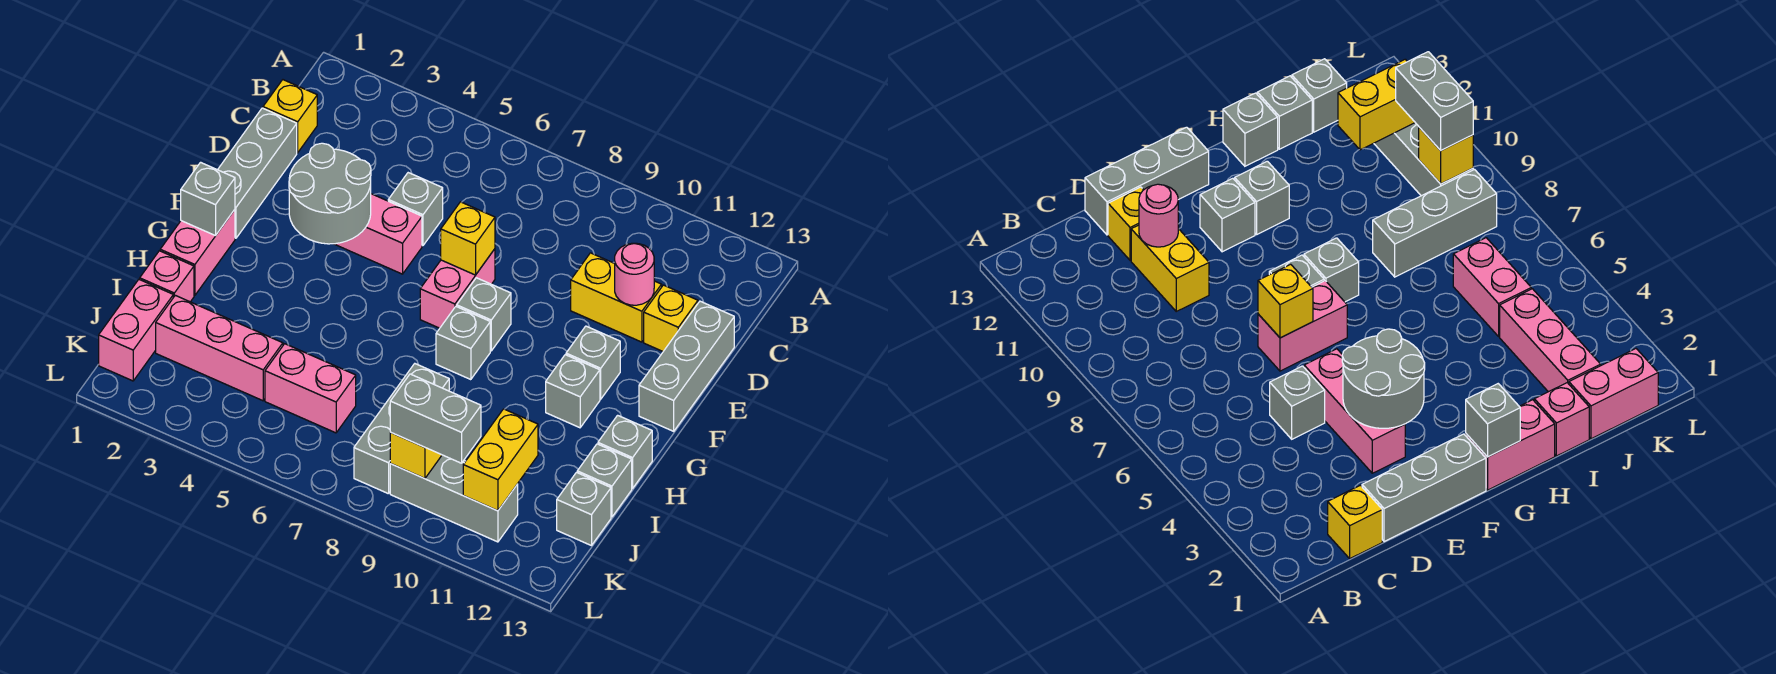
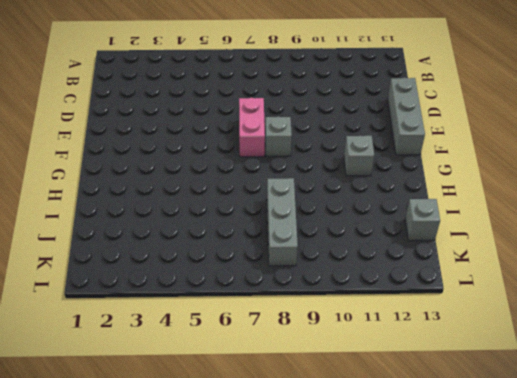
none -> yellow 1x1 brick [263,80,317,153]
none -> grey 1x3 brick [218,108,297,238]
none -> grey 1x1 brick [388,173,443,246]

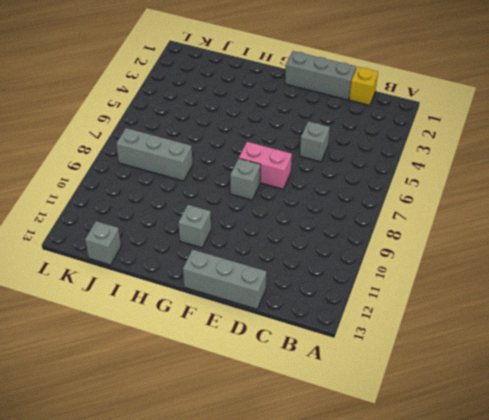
none -> yellow 1x2 brick [571,253,662,342]
none -> yellow 1x1 brick [644,285,698,351]
none -> pink 1x3 brick [335,194,422,274]

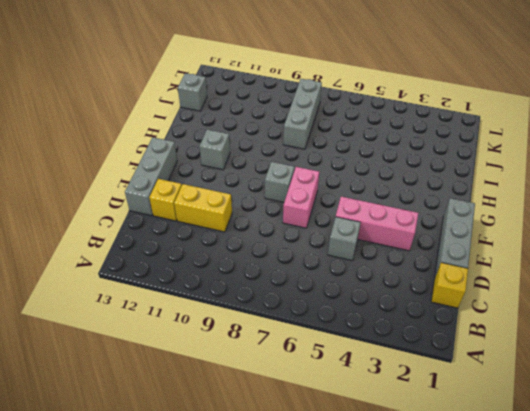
none -> grey 1x1 brick [566,326,620,399]
none -> pink 1x2 brick [160,210,235,295]
none -> grey 1x1 brick [436,306,490,380]

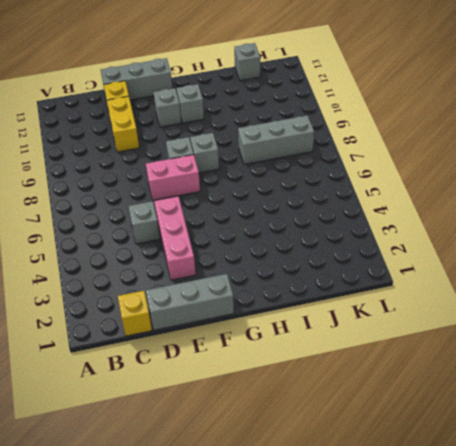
none -> pink 1x2 brick [160,210,235,295]
none -> grey 1x1 brick [598,415,652,488]
none -> pink 1x1 brick [140,251,194,302]

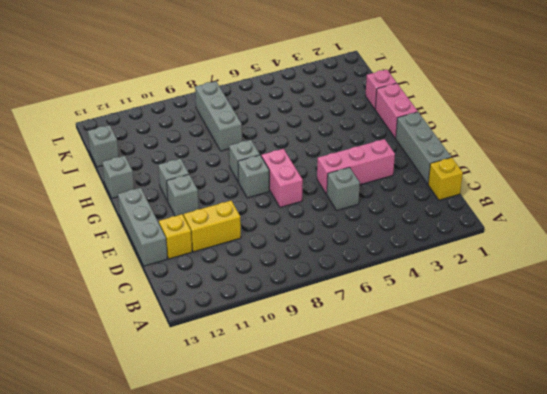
none -> grey 1x1 brick [577,444,632,517]
none -> pink 1x2 brick [99,279,173,381]
none -> pink 1x3 brick [156,295,283,401]

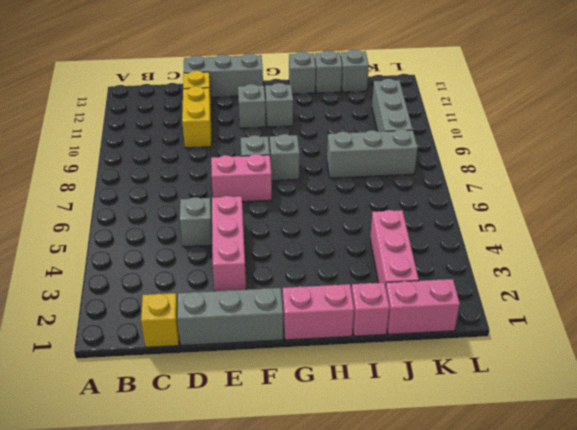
none -> pink 1x2 brick [265,344,356,433]
none -> pink 1x1 round brick [615,243,654,305]
none -> grey 2x2 round brick [289,143,371,244]

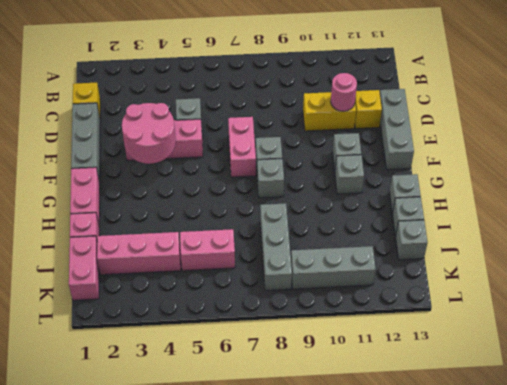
pink 2x2 round brick [122,103,176,164] -> grey 2x2 round brick [289,143,371,244]
none -> yellow 1x1 brick [441,202,495,275]
none -> grey 1x1 brick [181,162,235,236]
none -> yellow 1x2 brick [463,409,538,511]

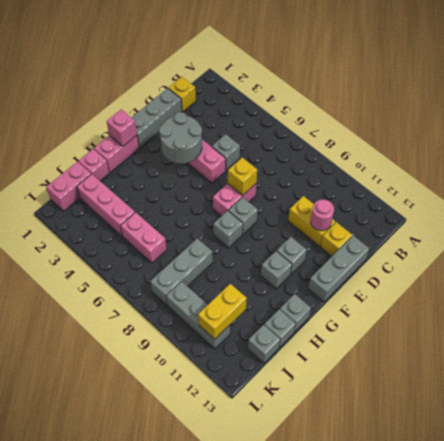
pink 1x1 brick [107,109,137,146] -> grey 1x1 brick [181,162,235,236]
none -> yellow 1x1 brick [390,432,442,479]
none -> grey 1x2 brick [390,374,481,463]

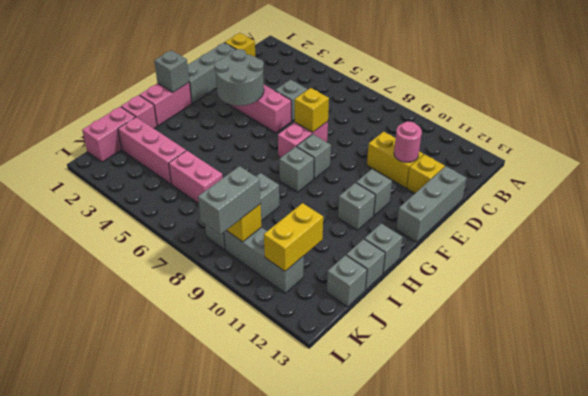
grey 1x2 brick [198,166,261,234] -> grey 1x2 brick turned to [390,374,481,463]

